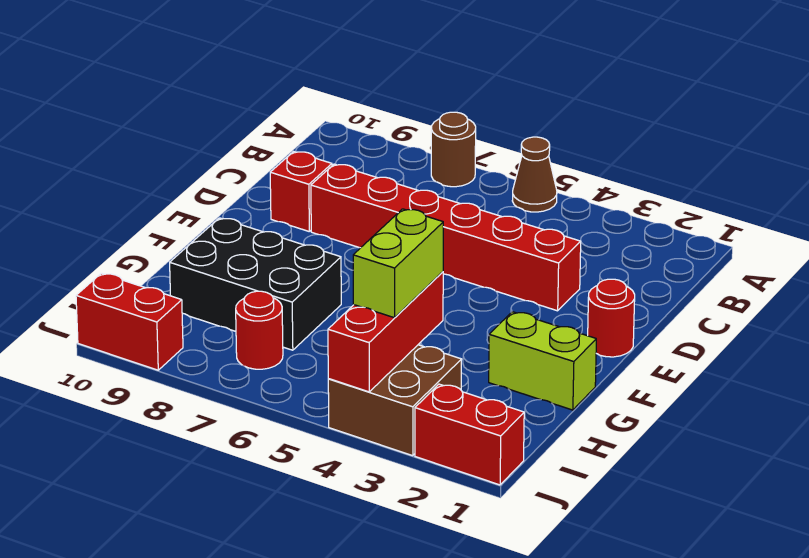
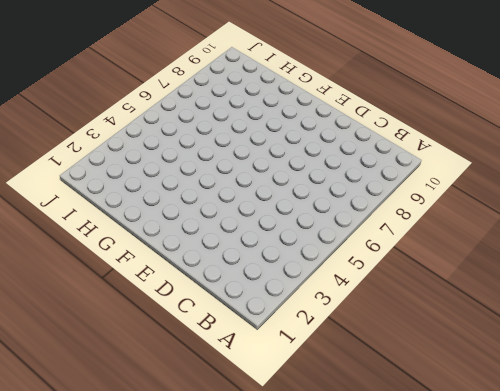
none -> brown 1x1 cone [512,137,557,212]
none -> brown 1x1 round brick [431,112,476,187]
none -> red 1x6 brick [311,164,581,311]

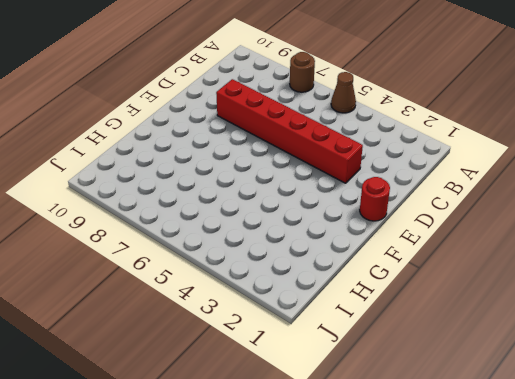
none -> red 1x1 brick [270,152,332,231]
none -> lime 1x2 brick [489,312,596,410]
none -> black 2x3 brick [170,218,341,350]

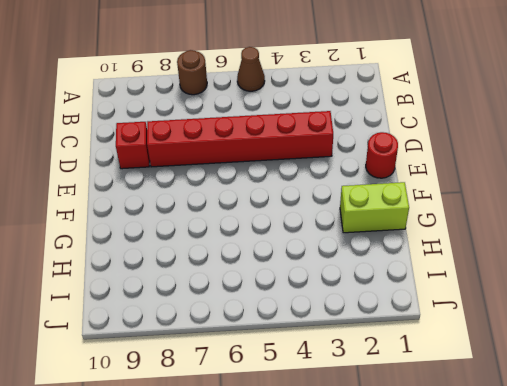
none -> black 2x3 brick [170,218,341,350]
none -> brown 2x2 brick [328,345,462,456]
none -> red 1x1 round brick [236,291,283,369]

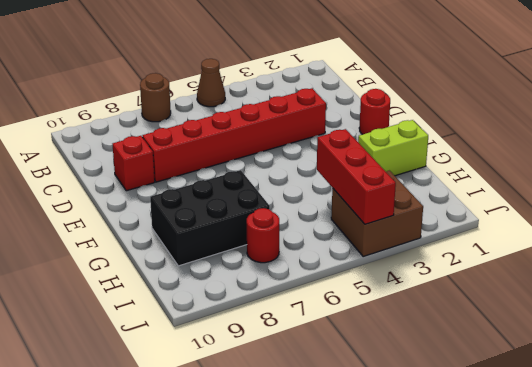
none -> red 1x2 brick [415,384,524,485]
none -> red 1x2 brick [76,273,183,370]
none -> lime 1x2 brick [353,209,443,318]

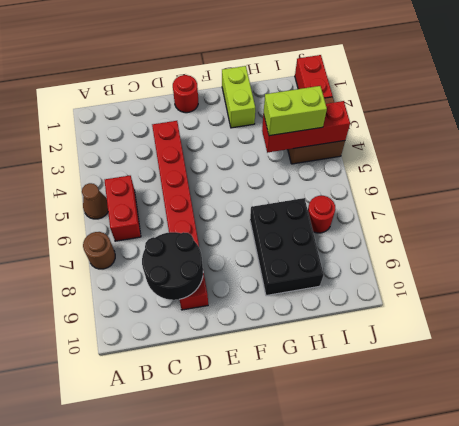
red 1x2 brick [105,176,141,241] -> red 1x2 brick moved to [76,273,183,370]
black 2x2 round brick [142,232,203,300] -> none

